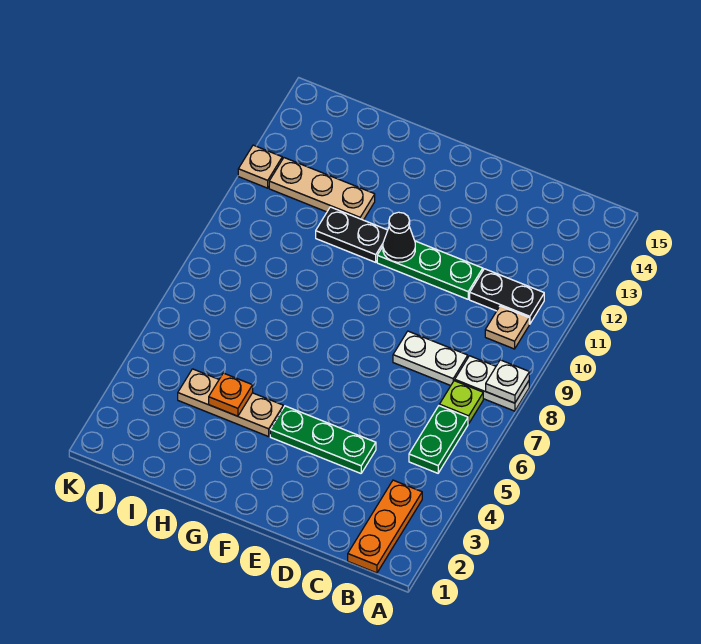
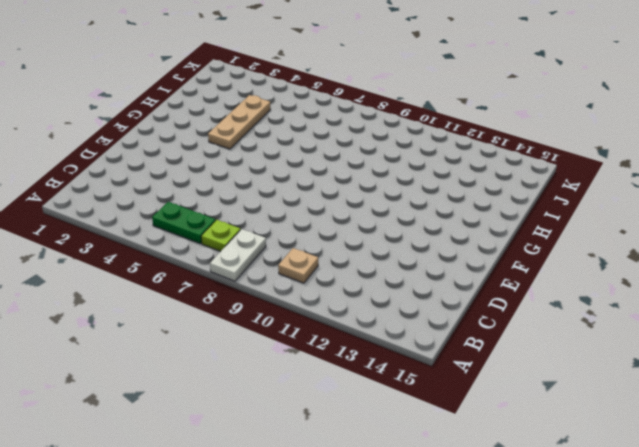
none -> orange 1x3 plate [348,480,422,573]
none -> black 1x2 plate [470,269,544,324]
none -> white 1x2 plate [393,331,468,386]

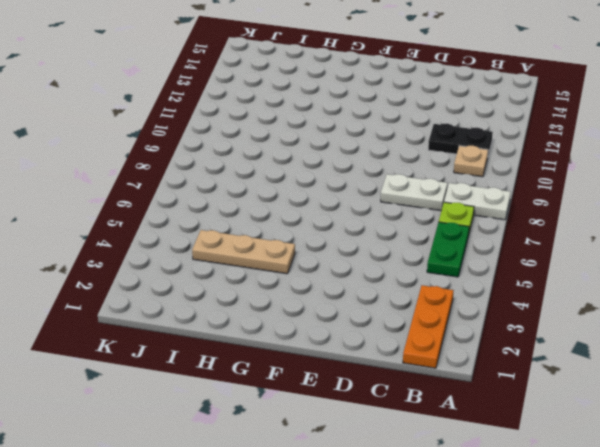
none -> green 1x3 plate [270,406,376,473]
none -> green 1x3 plate [377,241,483,299]
none -> black 1x2 plate [316,207,388,262]

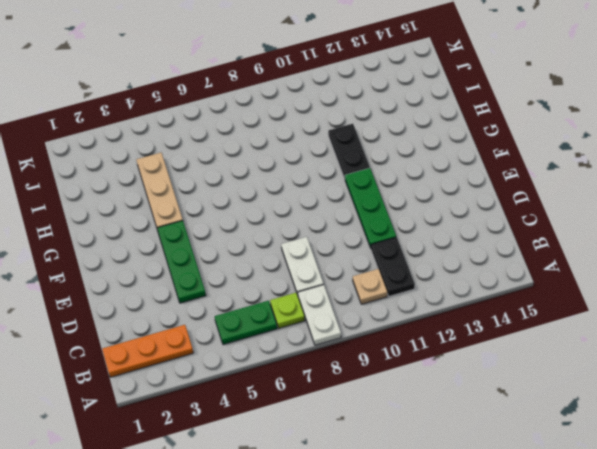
none -> tan 1x3 plate [269,158,375,220]
none -> tan 1x1 plate [238,145,282,188]
none -> white 1x1 plate [486,360,529,403]

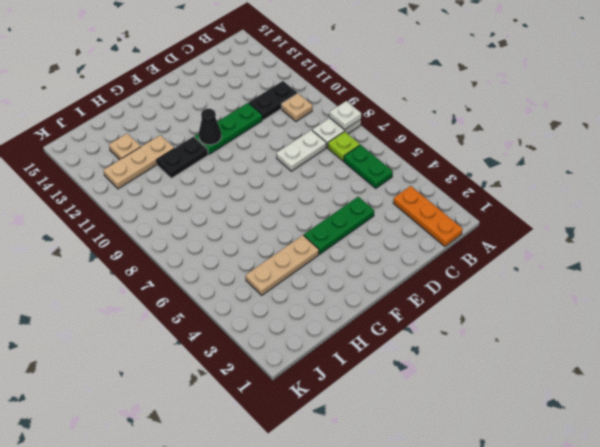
tan 1x1 plate [109,134,141,160] -> tan 1x1 plate moved to [238,145,282,188]
none -> orange 1x1 plate [209,373,253,416]

